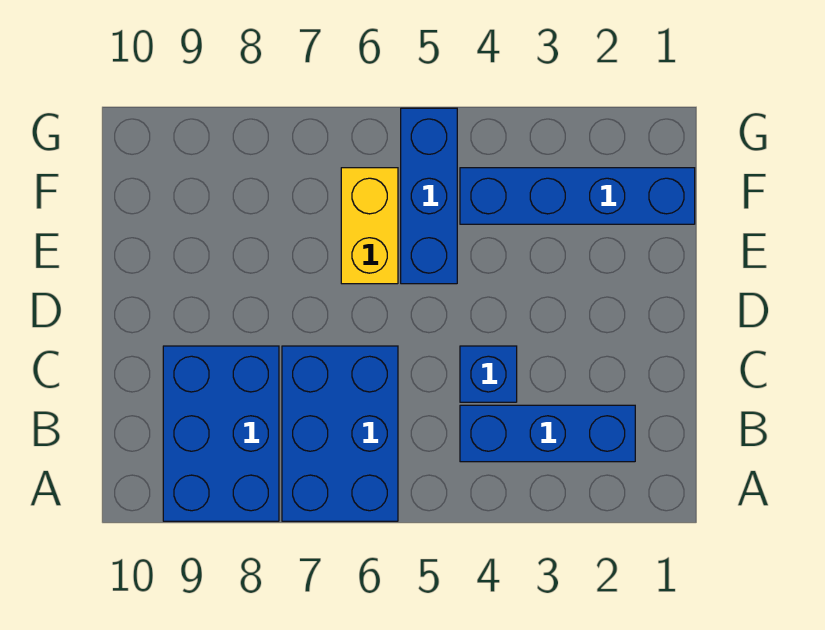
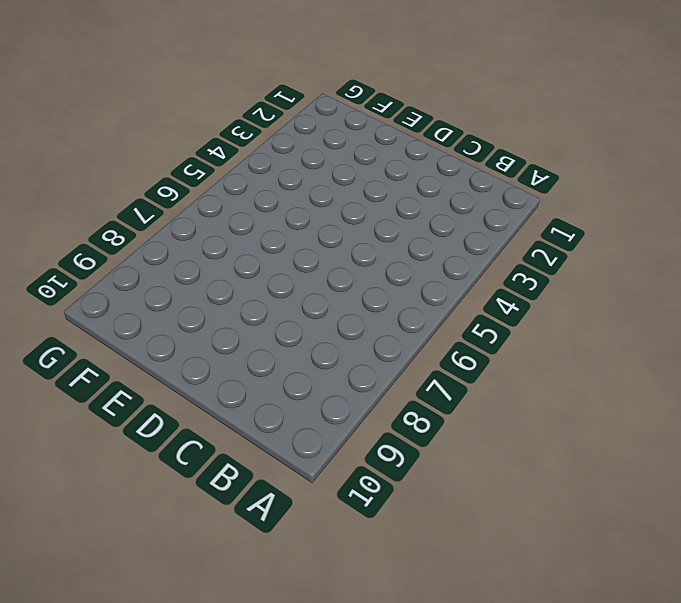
none -> blue 2x3 brick [282,346,398,521]
none -> blue 2x3 brick [163,346,279,521]

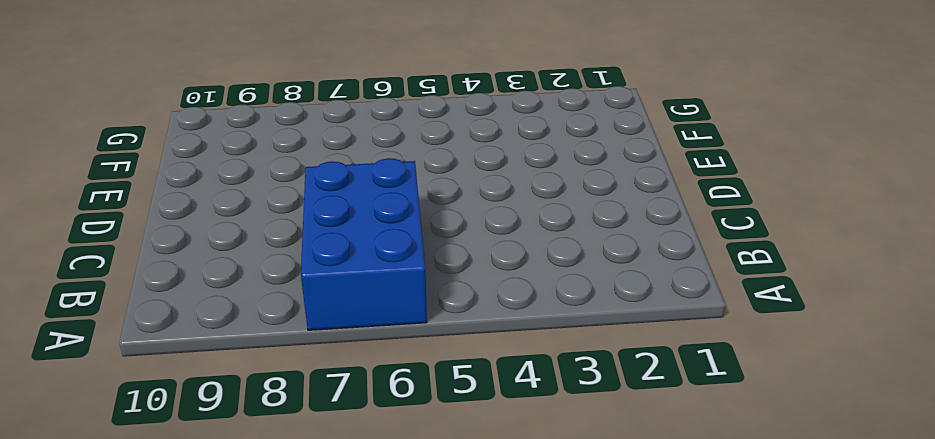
none -> blue 2x3 brick [163,346,279,521]
none -> blue 1x3 brick [460,405,635,462]

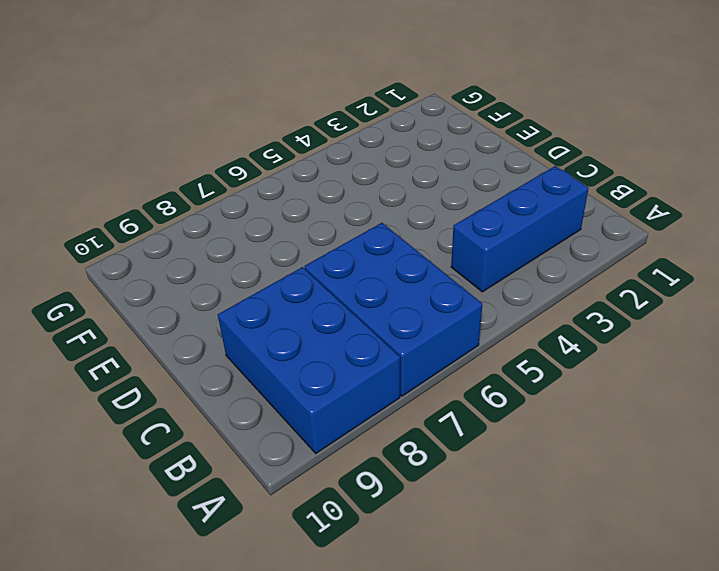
none -> blue 1x1 brick [460,346,517,402]
none -> blue 1x3 brick [401,108,457,284]

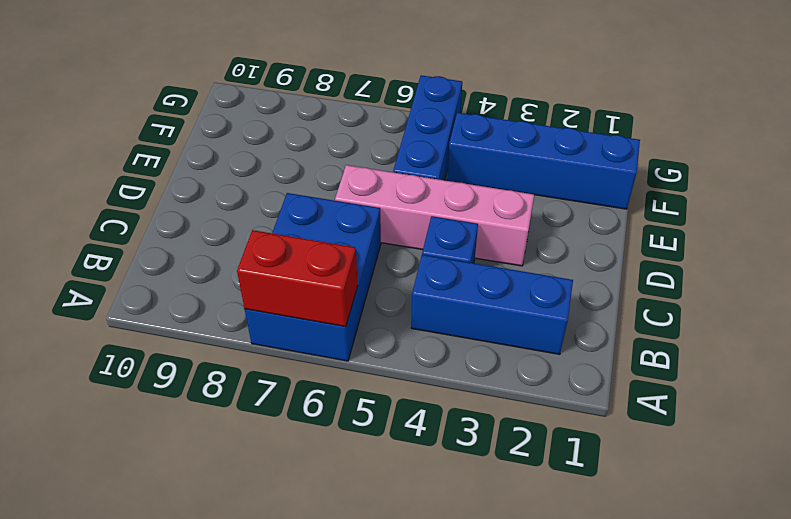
red 1x2 brick [237,230,358,327] -> none
pink 1x4 brick [335,165,534,266] -> none
none -> blue 2x3 brick [163,346,279,521]
none -> yellow 1x2 brick [341,168,398,284]

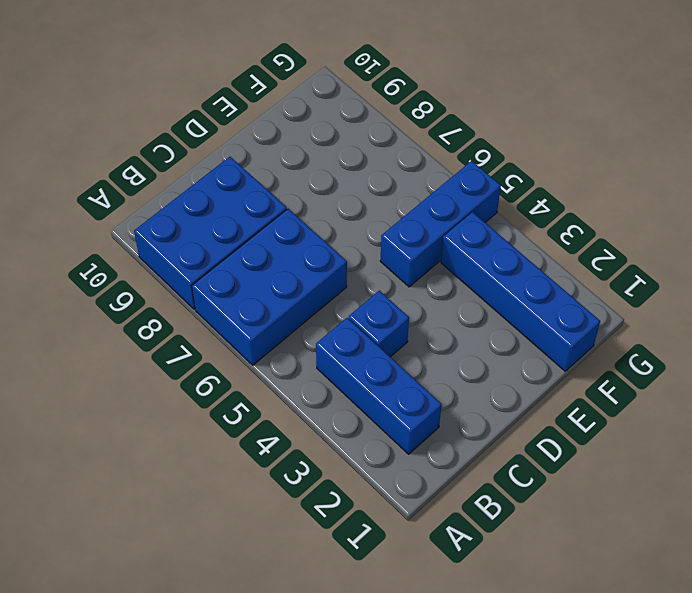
none -> yellow 1x2 brick [341,168,398,284]

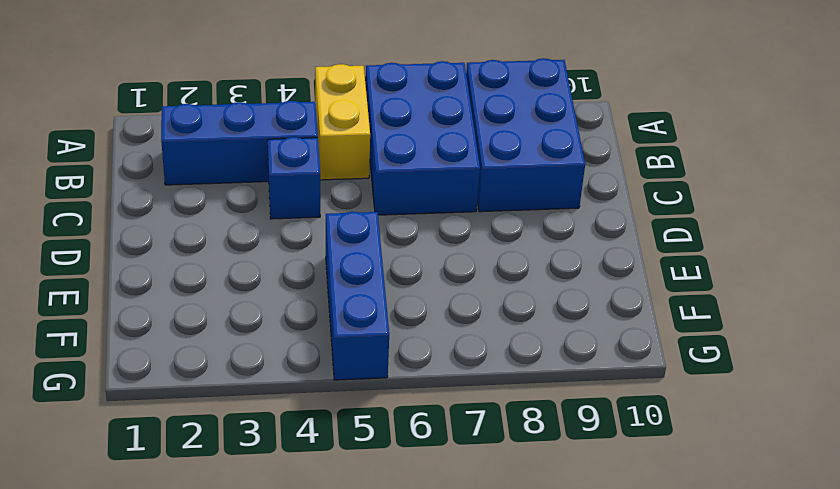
yellow 1x2 brick [315,64,370,180] -> yellow 1x2 brick moved to [341,168,398,284]
none -> blue 1x4 brick [460,168,695,224]

